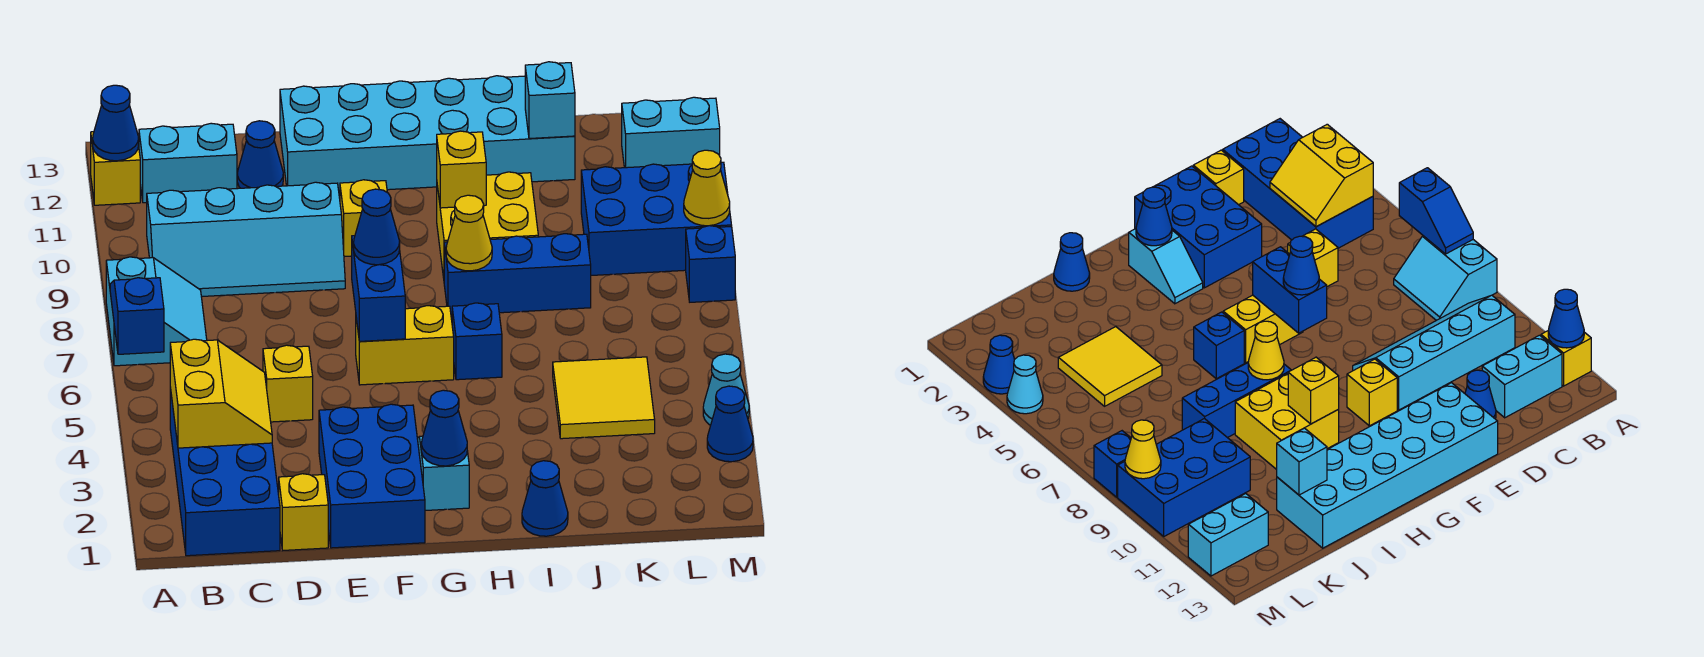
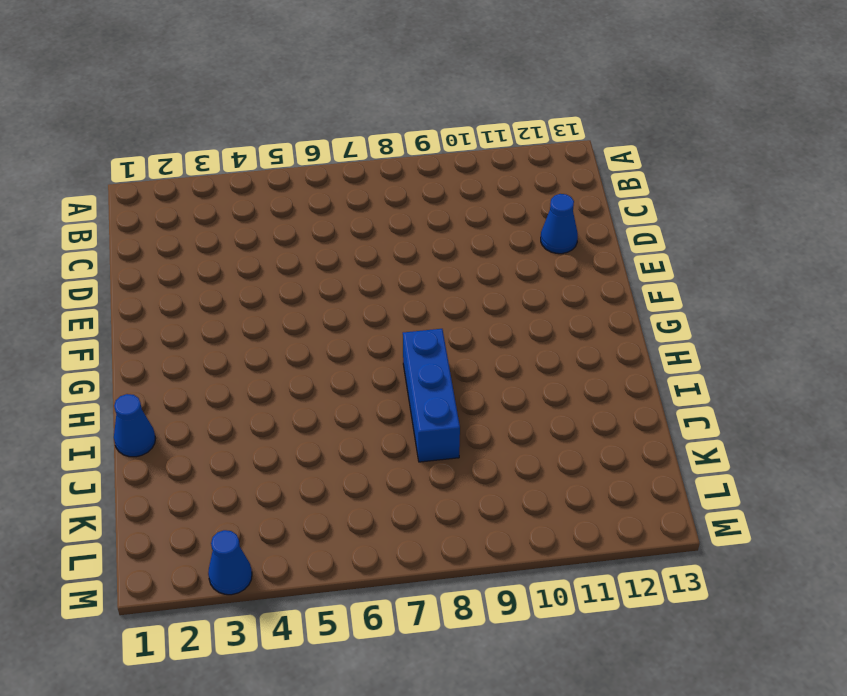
none -> cyan 2x2 slope [106,257,207,366]
none -> yellow 1x1 brick [91,132,140,205]
none -> blue 2x4 brick [170,388,280,556]
none -> cyan 2x4 slope [147,182,345,297]

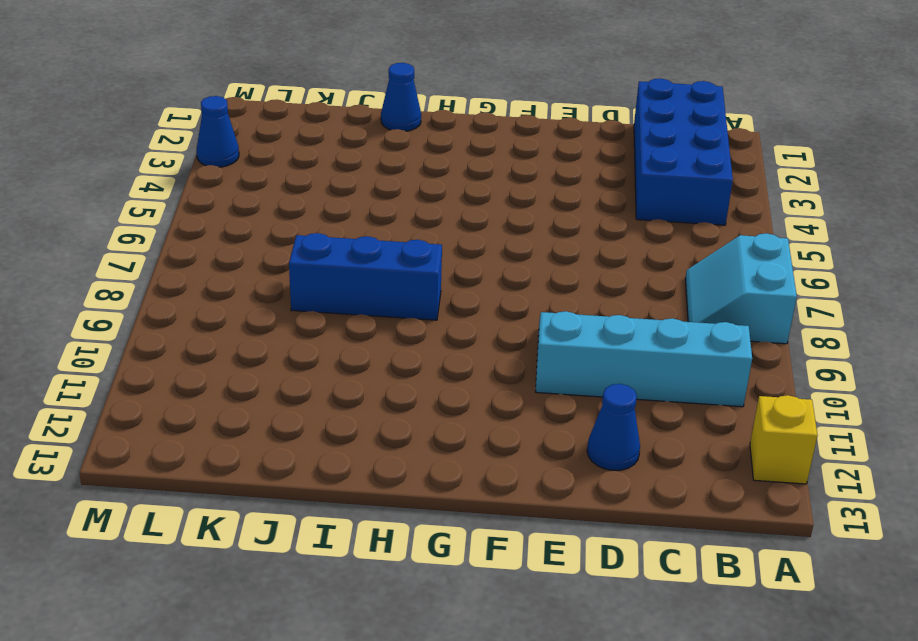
none -> cyan 1x2 brick [139,123,237,203]
none -> yellow 1x1 brick [279,474,328,550]
none -> yellow 1x1 brick [263,345,313,422]
none -> blue 2x3 brick [319,404,425,548]

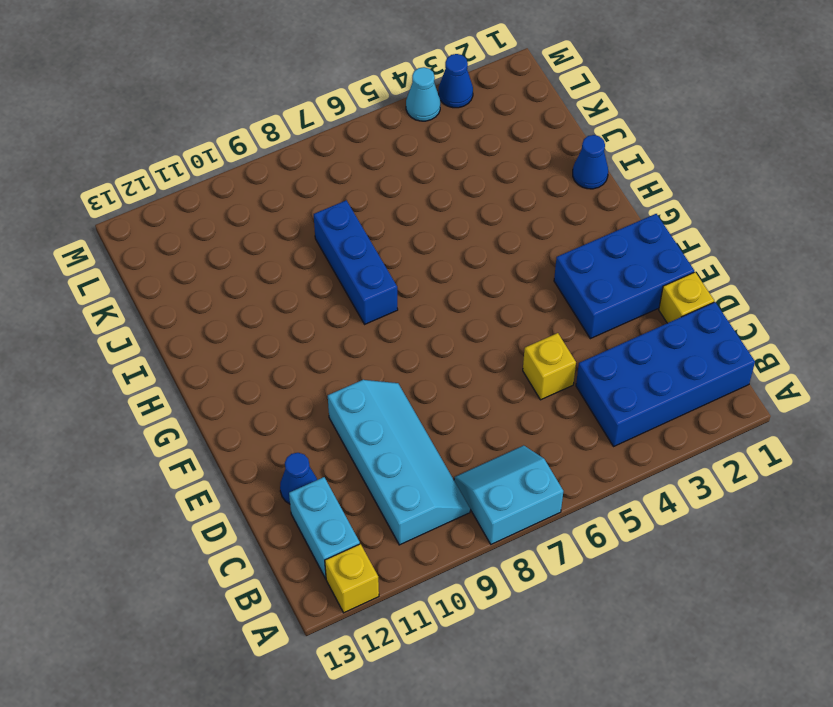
none -> cyan 2x6 brick [280,76,575,192]
none -> yellow 1x2 brick [356,306,454,385]
none -> yellow 1x1 brick [340,180,387,257]
none -> cyan 1x2 slope [417,436,469,511]

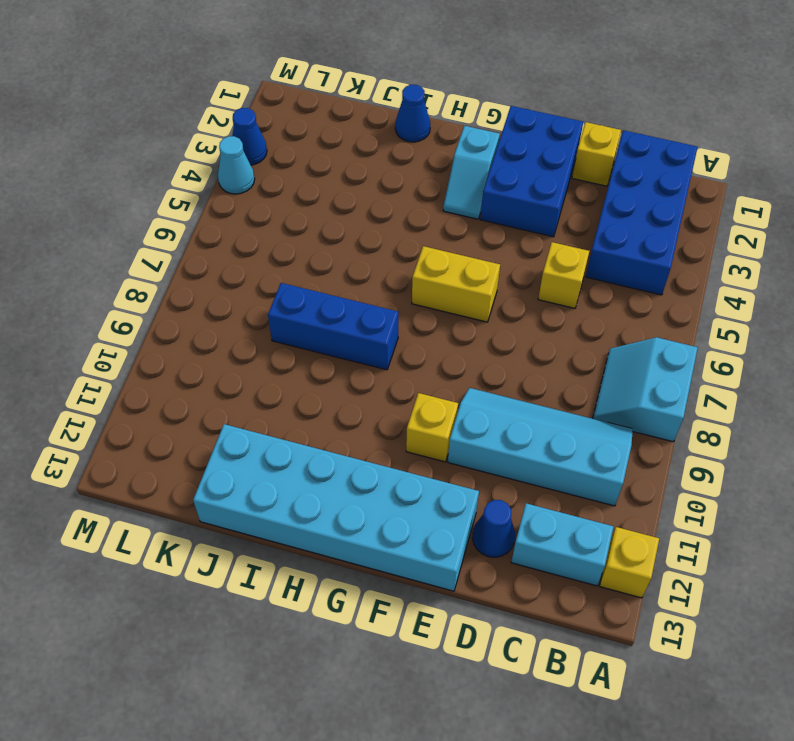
none -> blue 1x1 brick [452,303,502,380]
none -> yellow 2x2 brick [437,172,538,278]
none -> yellow 2x2 tile [553,357,655,439]
none -> blue 2x3 brick [581,162,732,275]

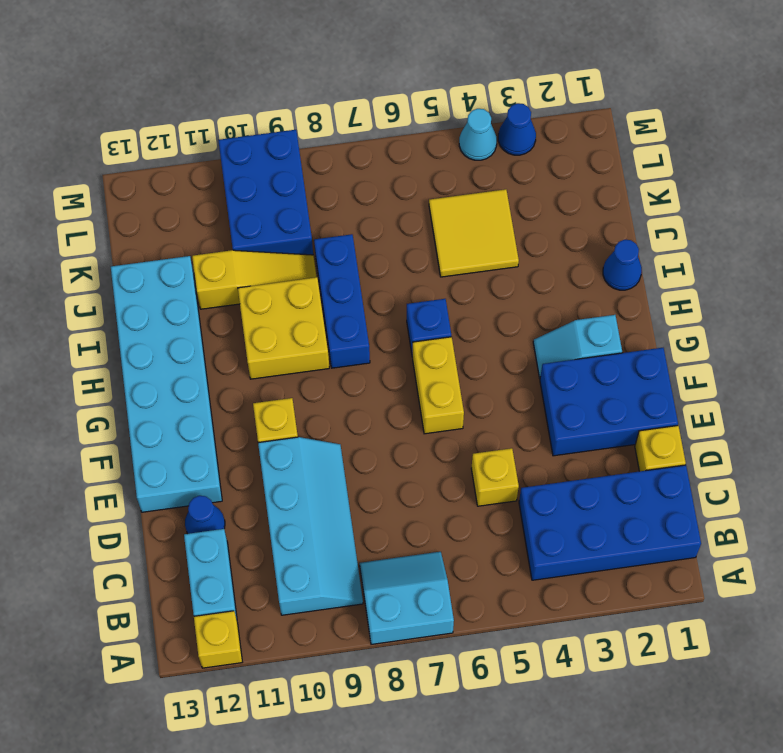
yellow 1x3 slope [192,250,317,309] -> none
none -> cyan 1x2 brick [622,97,720,168]
none -> blue 1x1 brick [686,226,735,302]
none -> blue 1x2 slope [110,278,164,354]
none -> blue 1x1 cone [93,85,139,161]

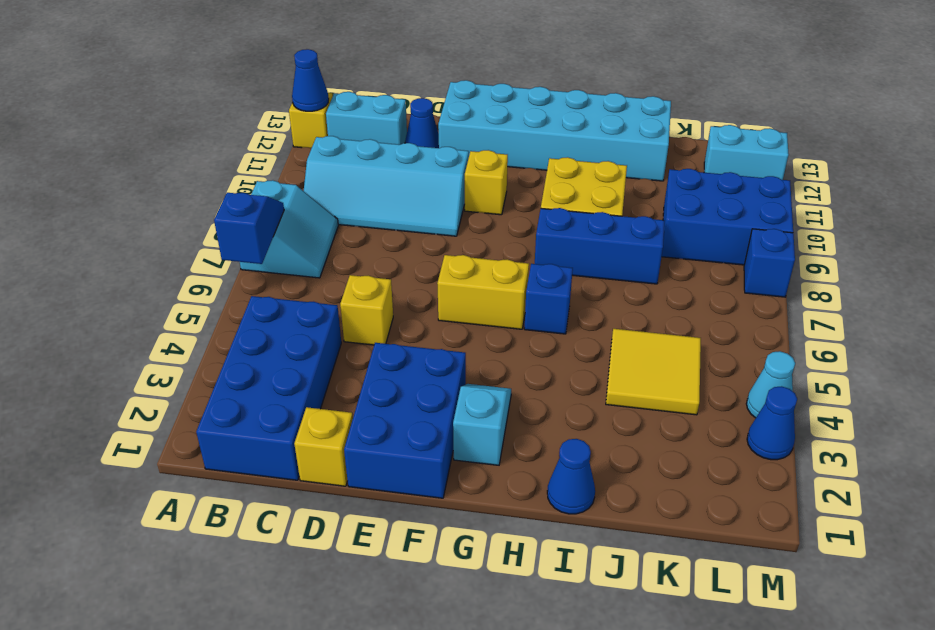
none -> yellow 2x2 slope [170,339,272,448]
none -> blue 1x2 brick [352,236,405,341]
none -> blue 1x1 cone [421,390,467,466]
none -> yellow 1x1 cone [446,195,492,271]

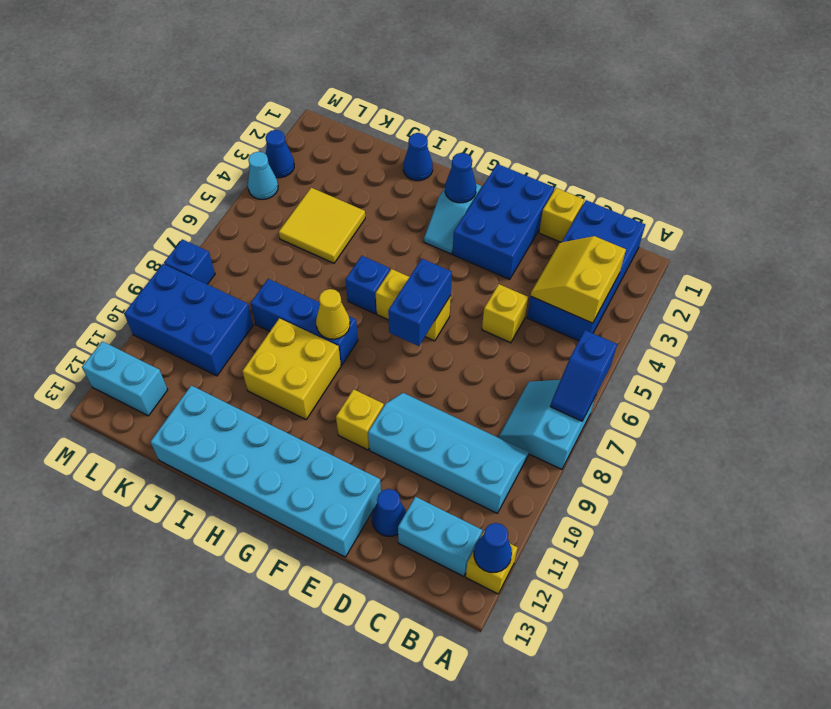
none -> yellow 1x1 brick [437,131,486,208]
none -> cyan 1x1 brick [525,62,575,139]
none -> yellow 1x1 cone [684,150,730,226]
none -> blue 1x1 cone [354,189,400,265]

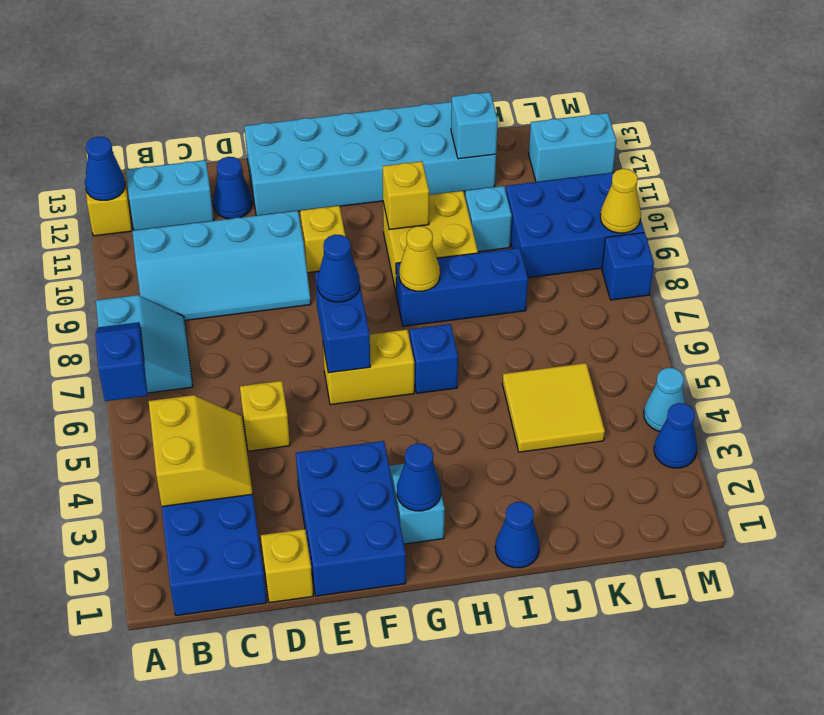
cyan 1x1 brick [465,186,512,252] -> none

